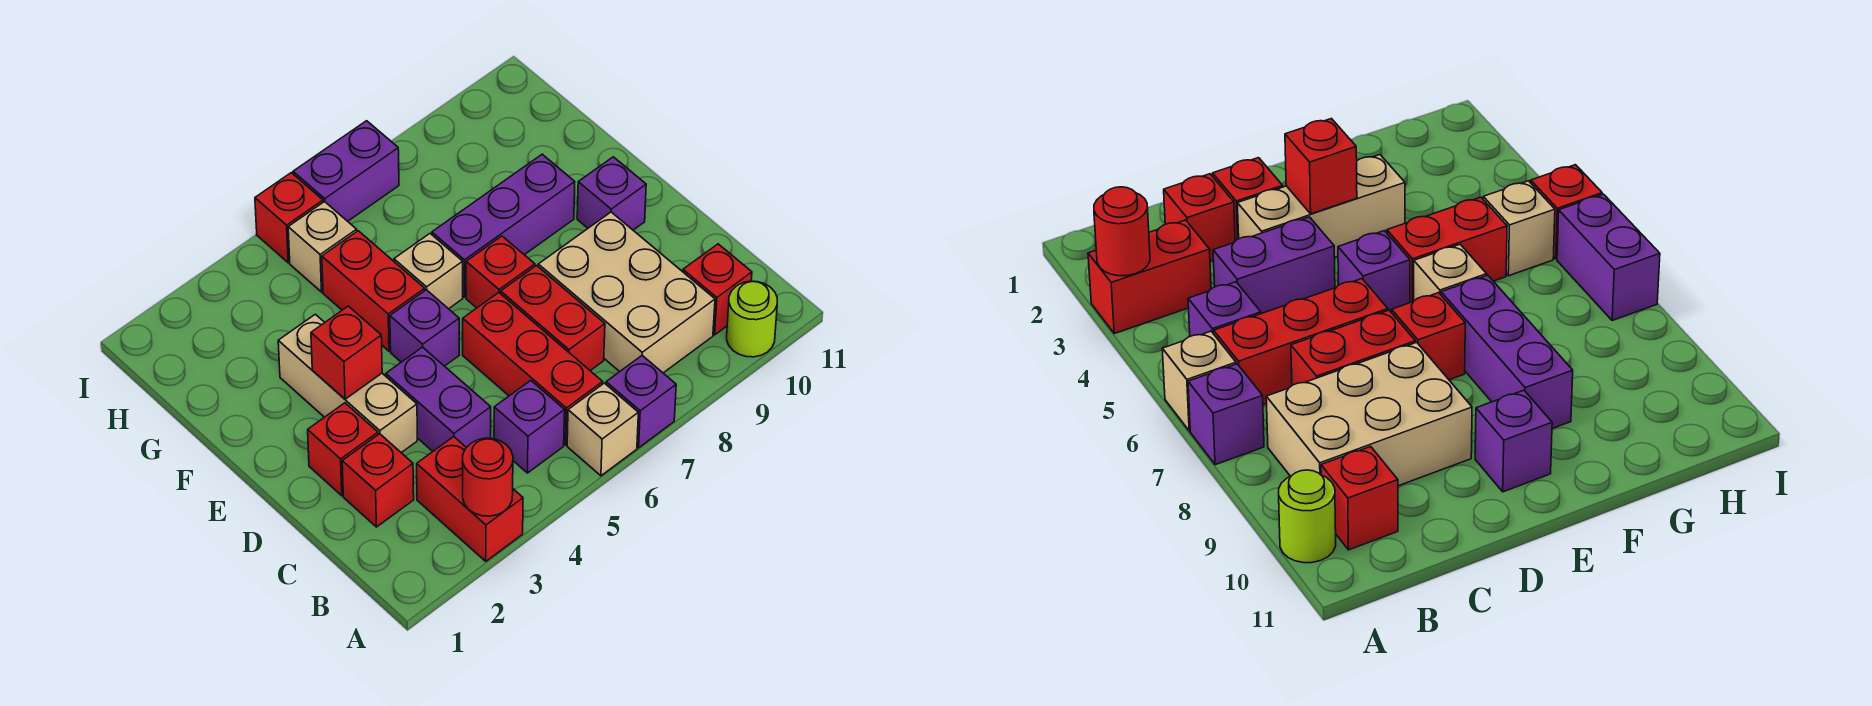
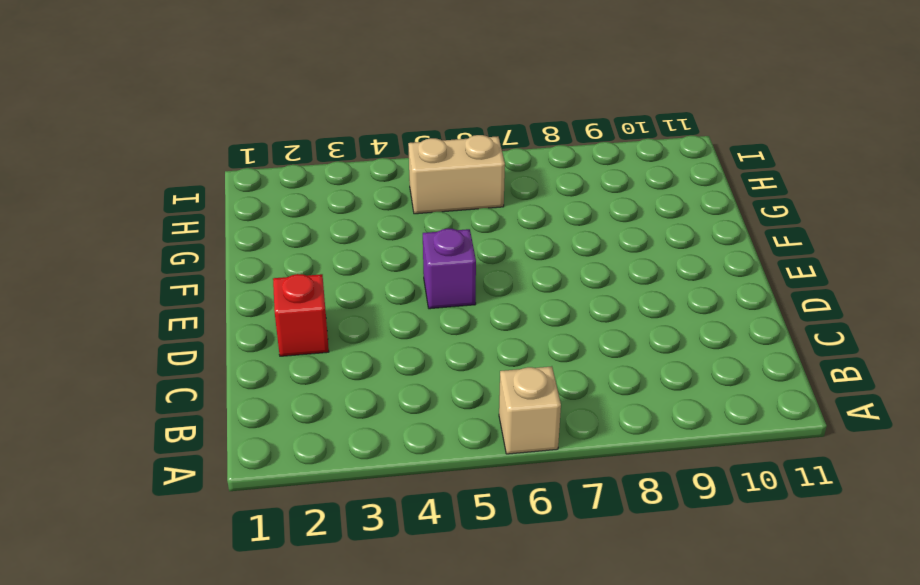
tan 1x2 brick [408,135,505,214] -> tan 1x1 brick [288,202,357,292]
none -> red 1x2 brick [417,437,523,561]
none -> purple 1x1 brick [606,356,676,448]
none -> lime 1x1 round brick [727,281,777,357]

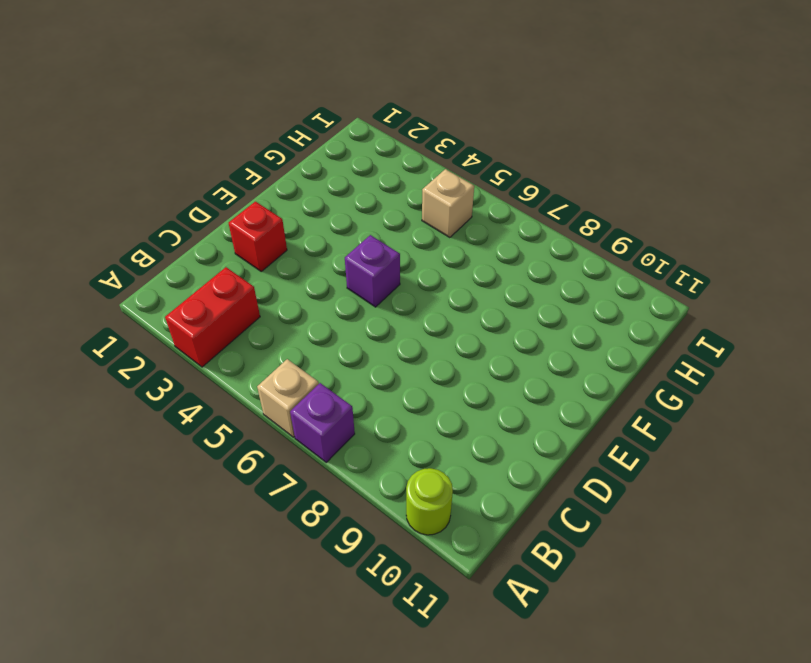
none -> purple 1x1 brick [494,381,565,473]
none -> red 1x3 brick [463,293,603,445]
none -> tan 2x3 brick [538,212,715,373]

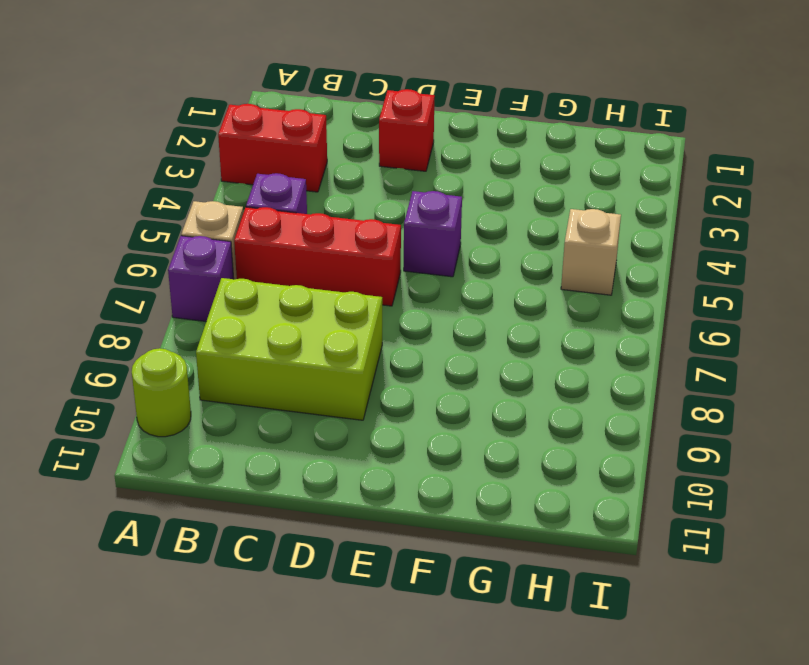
lime 2x3 brick [196,278,382,420] -> tan 2x3 brick [538,212,715,373]
none -> red 1x1 brick [683,244,752,335]
none -> red 1x1 brick [342,434,414,527]
none -> purple 1x2 brick [386,347,491,451]

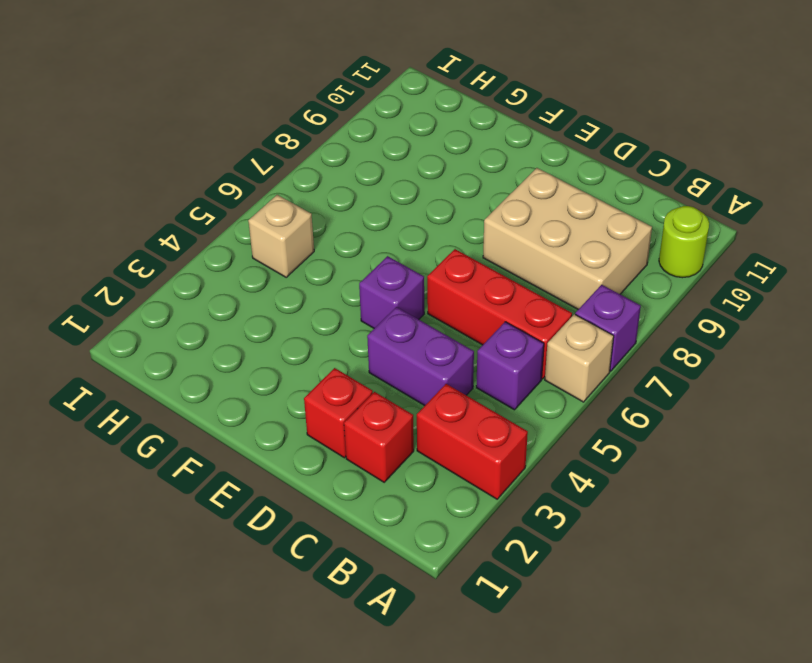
none -> red 1x1 brick [683,244,752,335]
none -> red 1x2 brick [501,266,605,371]
none -> tan 1x3 brick [278,314,417,453]

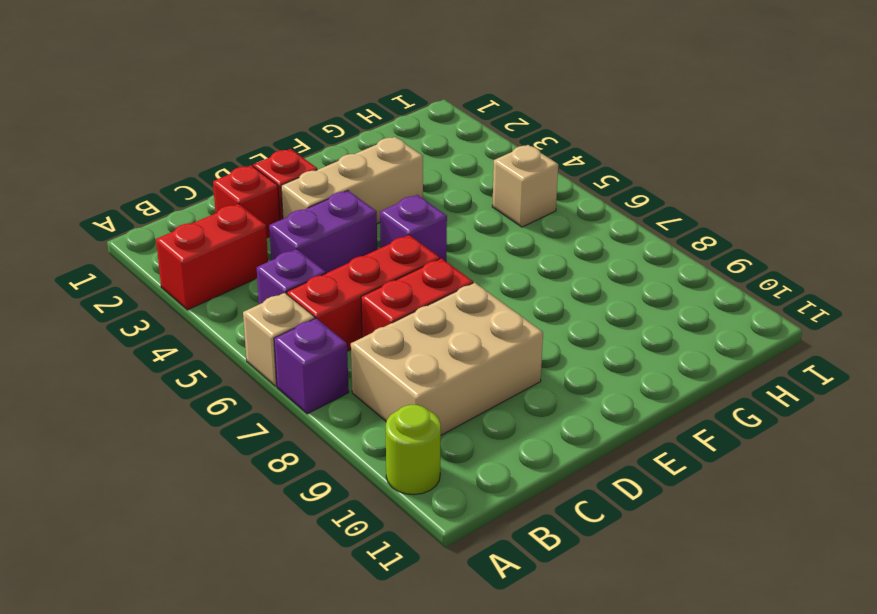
none -> red 1x1 brick [683,244,752,335]
none -> red 1x1 brick [466,236,535,308]
none -> purple 1x1 brick [577,157,646,230]

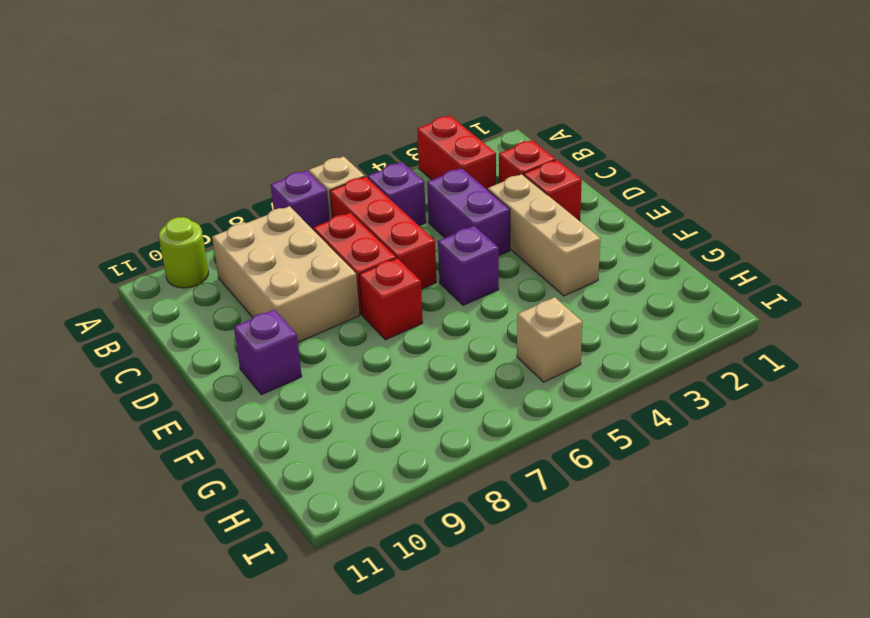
none -> red 1x1 brick [683,244,752,335]
none -> red 1x2 brick [322,231,425,351]
none -> tan 1x1 brick [394,234,463,309]

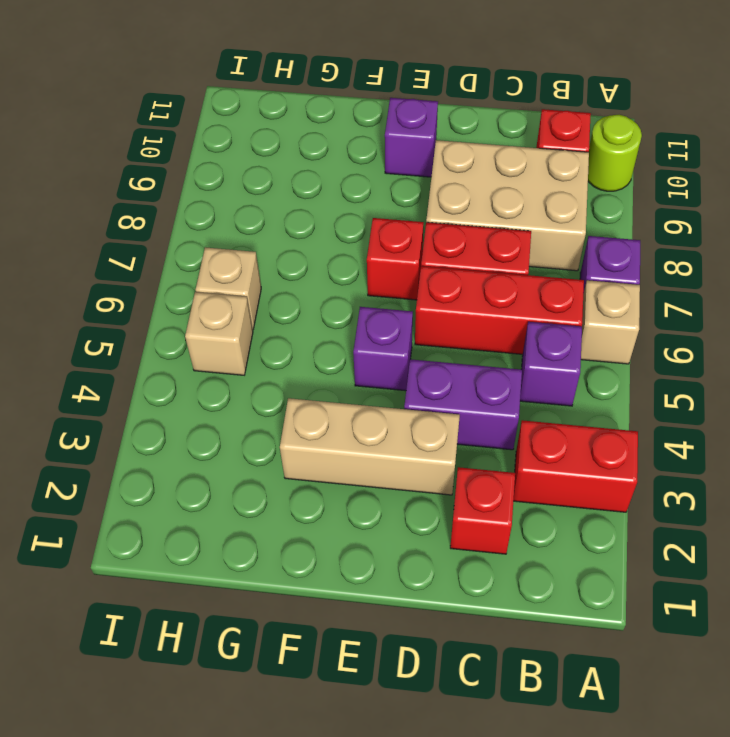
tan 1x1 brick [195,247,261,329] -> tan 1x1 brick moved to [394,234,463,309]
none -> red 1x1 brick [308,403,378,496]
none -> red 1x2 brick [322,231,425,351]
none -> purple 1x3 brick [432,154,575,297]

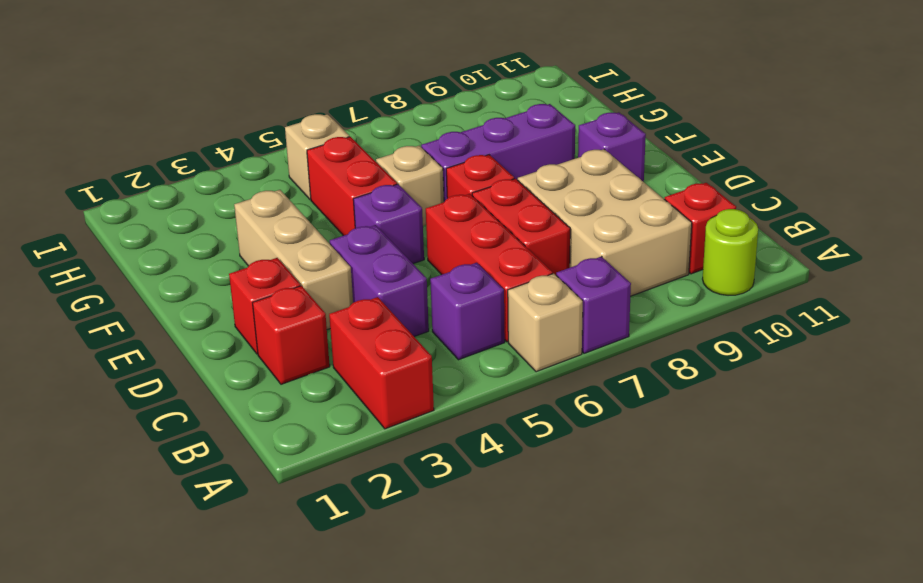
none -> red 1x1 brick [255,173,323,263]
none -> purple 1x2 brick [293,121,399,221]
none -> red 1x1 round brick [462,438,513,516]

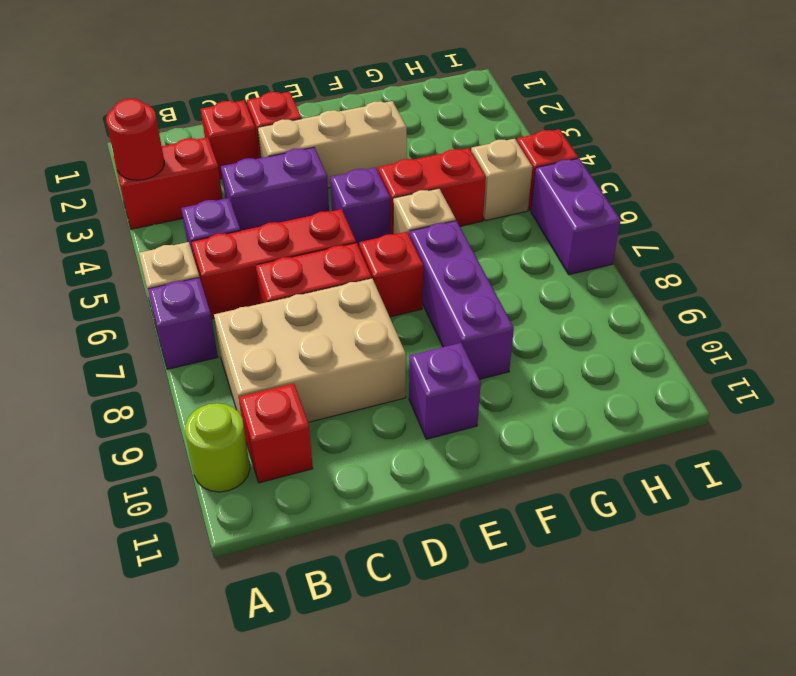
none -> red 1x1 brick [311,306,382,399]

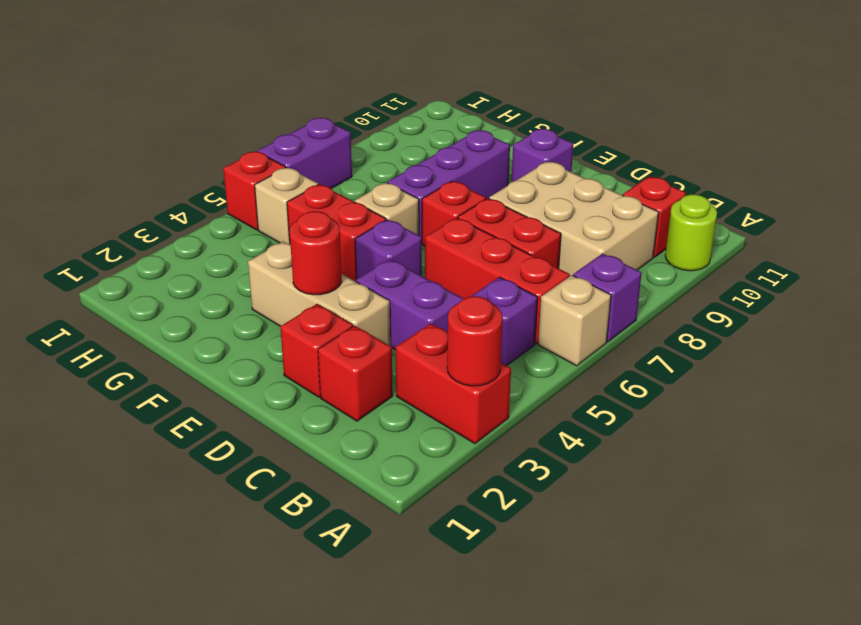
red 1x1 round brick [290,211,342,295] -> red 1x1 brick [311,306,382,399]

